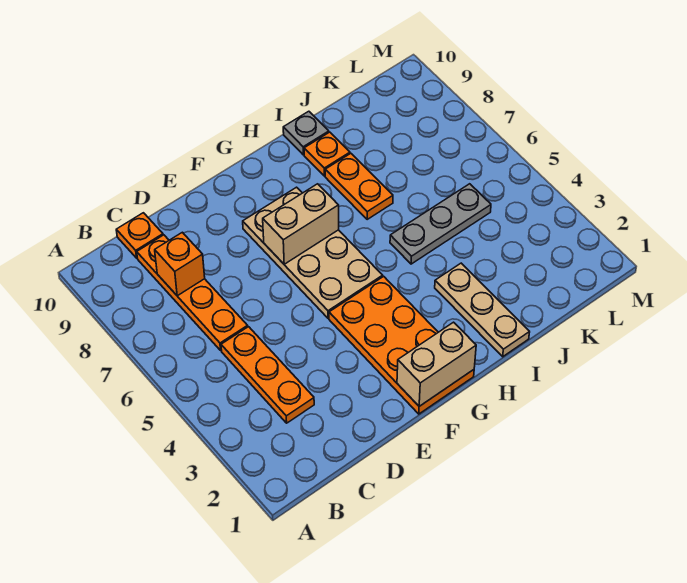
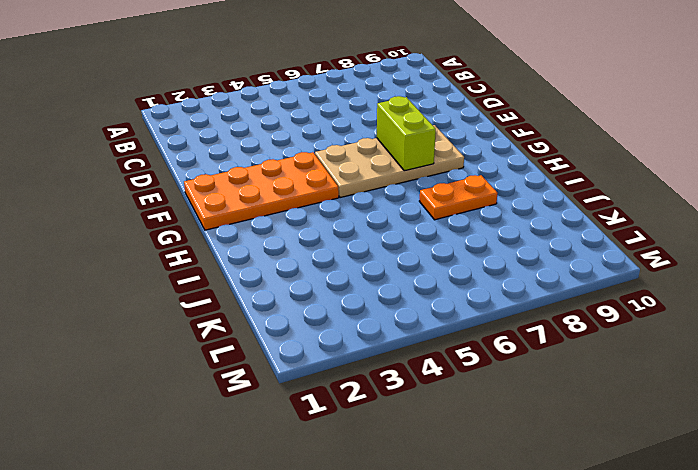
lime 1x2 brick [377,96,436,171] -> tan 1x2 brick [263,184,339,264]
none -> orange 1x3 plate [221,327,314,423]
none -> orange 1x4 plate [137,235,248,350]
none -> orange 1x1 plate [116,213,163,258]

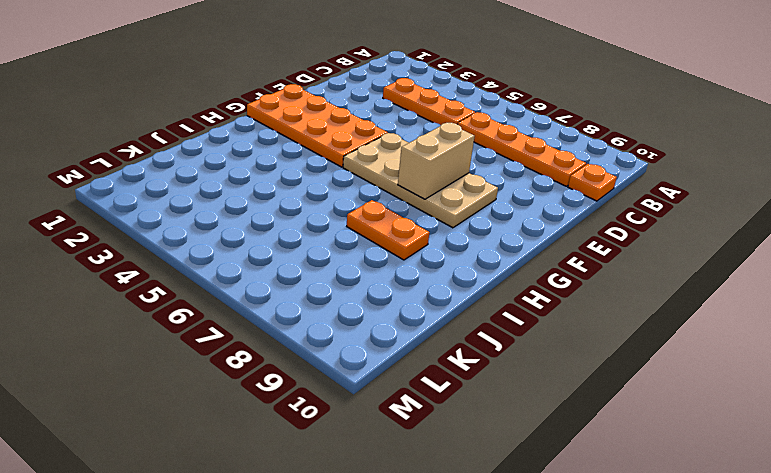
none -> tan 1x3 plate [435,263,530,357]
none -> grey 1x3 plate [390,184,491,264]
none -> orange 1x1 plate [304,132,350,176]

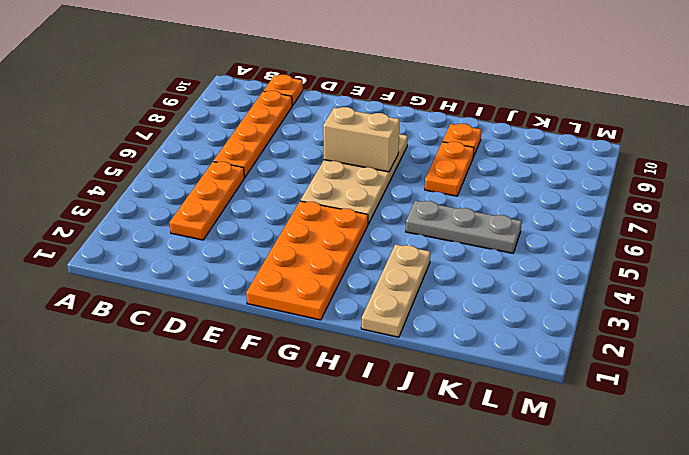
none -> grey 1x1 plate [283,111,329,155]
none -> orange 1x1 brick [155,232,205,296]
none -> tan 1x2 brick [397,322,476,406]

